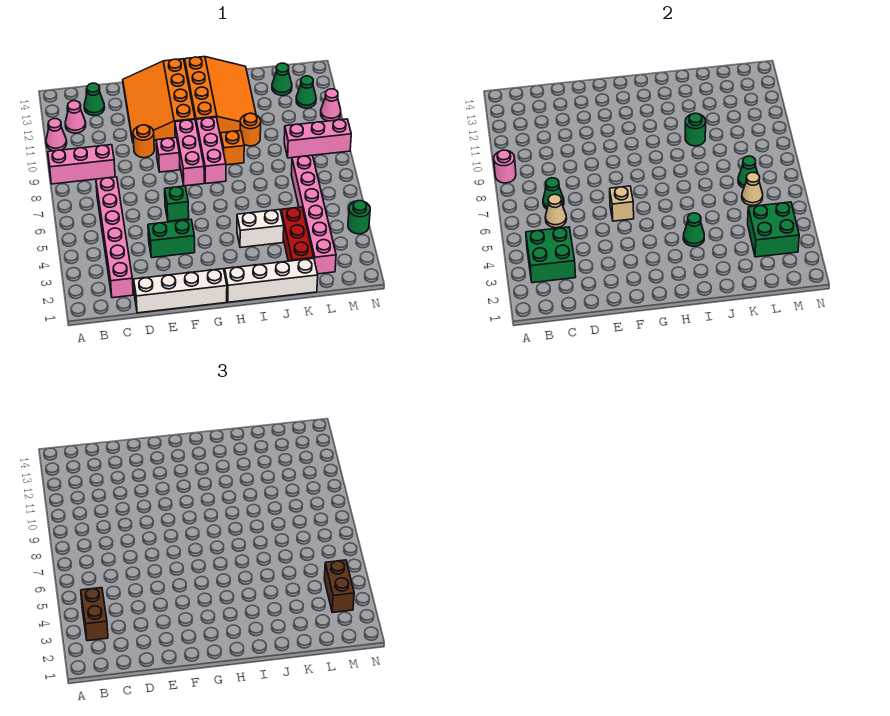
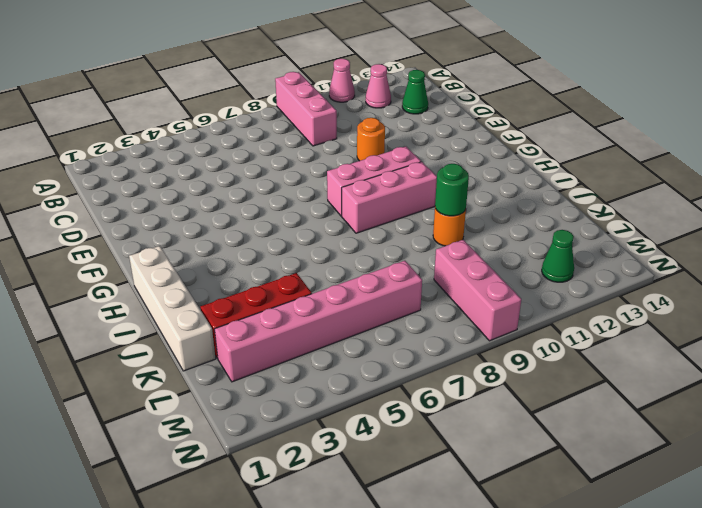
none -> pink 1x6 brick [96,177,133,298]
none -> white 1x4 brick [134,269,227,313]
none -> green 1x2 brick [148,220,195,258]
none -> orange 3x4 slope [123,59,195,143]

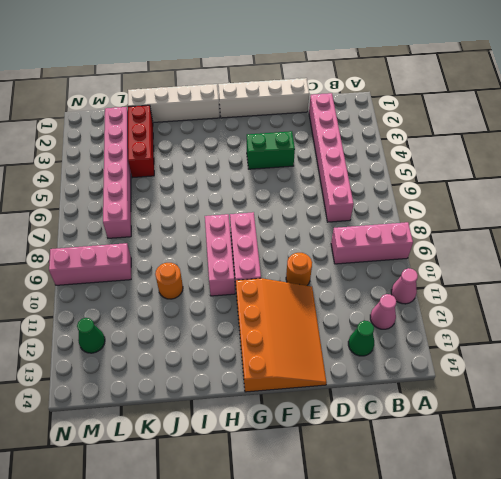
none -> green 1x1 brick [165,186,189,221]
none -> pink 1x1 brick [156,138,180,172]
none -> orange 3x4 slope [185,57,256,133]
none -> white 1x2 brick [237,210,284,248]

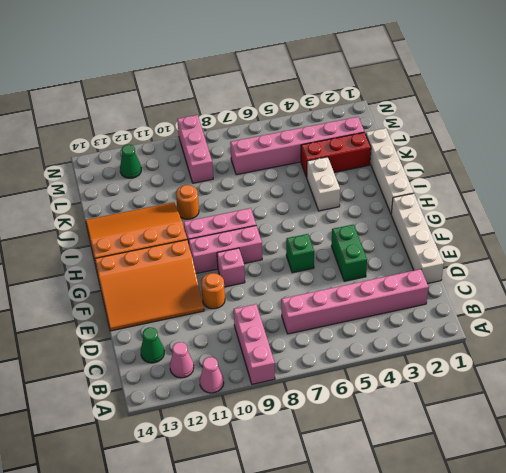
none -> orange 1x1 brick [221,131,244,165]
none -> green 1x1 cone [272,63,292,95]
none -> green 1x1 round brick [348,201,370,234]
none -> pink 1x1 cone [321,89,341,121]

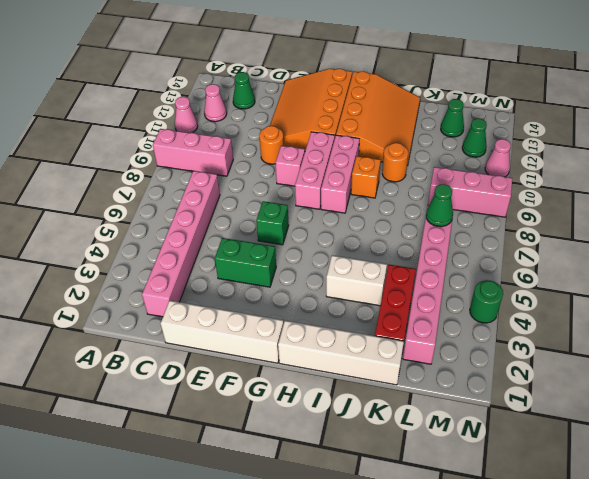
none -> pink 1x1 round brick [494,150,516,183]
none -> green 2x2 brick [526,227,576,283]
none -> tan 1x1 cone [545,194,567,228]
none -> green 1x1 cone [543,178,564,209]

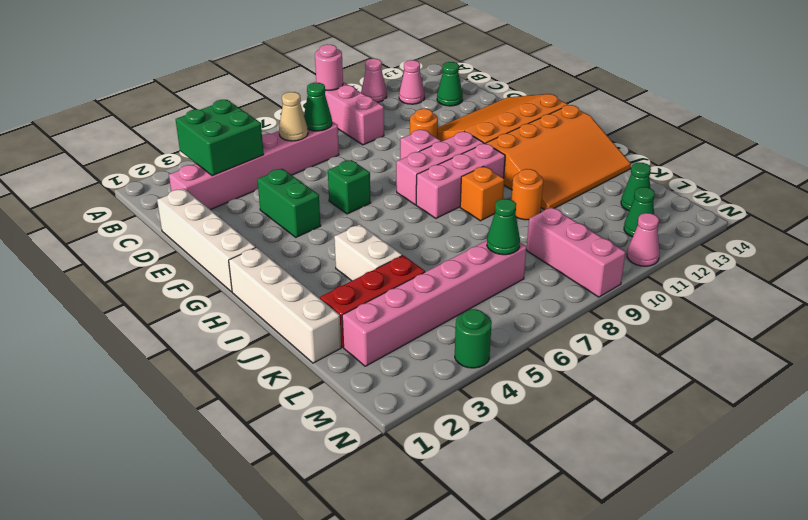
none -> tan 1x1 brick [610,186,634,221]
none -> green 1x1 cone [683,213,704,246]
none -> green 1x1 round brick [685,113,706,146]
none -> green 2x2 brick [748,202,799,257]

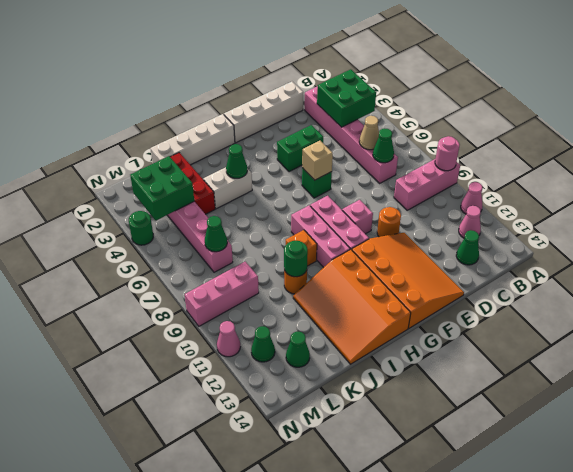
none -> tan 1x1 cone [742,172,763,205]
none -> brown 1x2 brick [81,588,108,641]
none -> brown 1x2 brick [324,560,354,613]

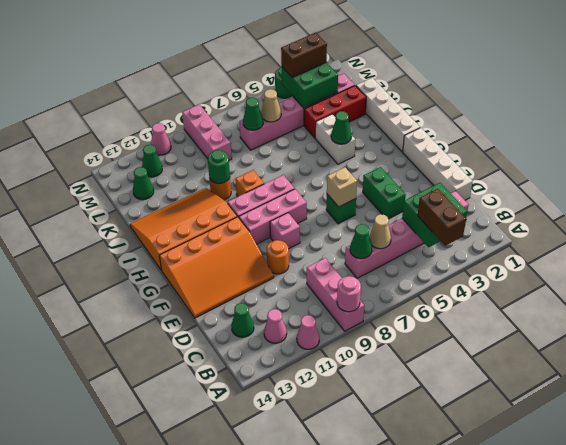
brown 1x2 brick [418,189,466,246] -> brown 1x2 brick turned to [81,588,108,641]

